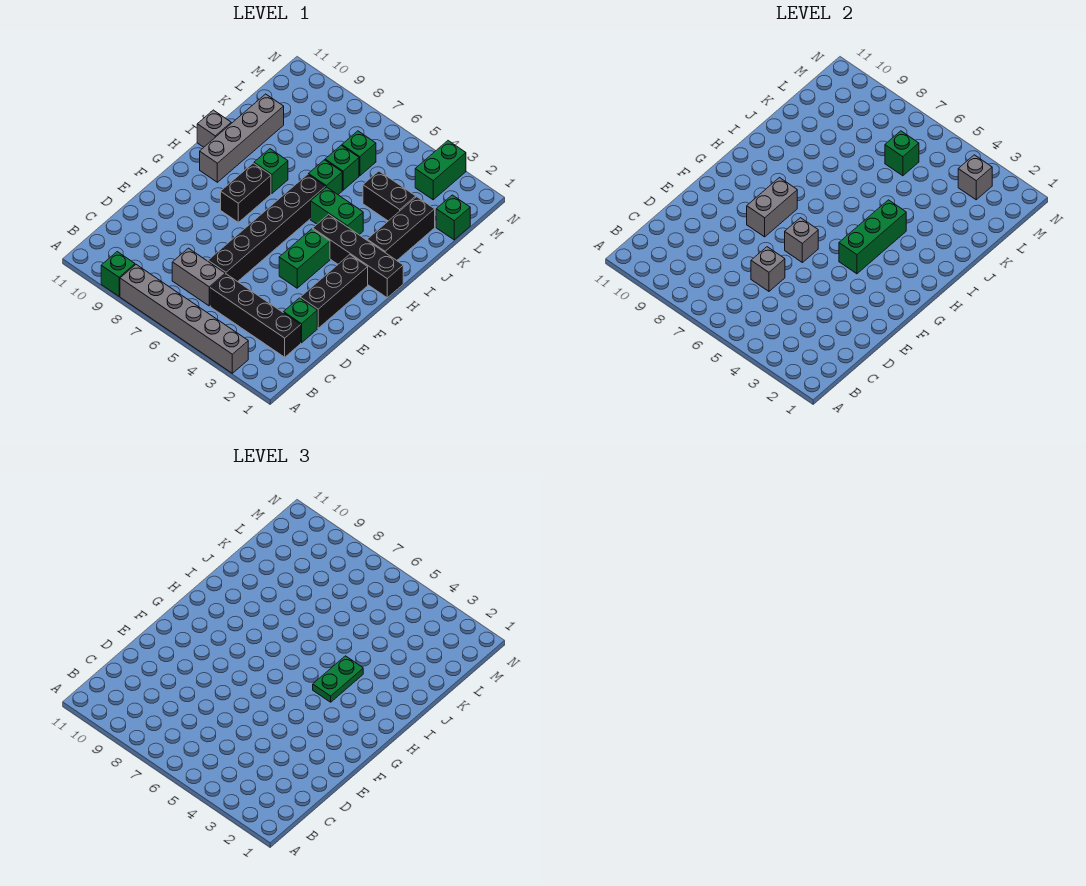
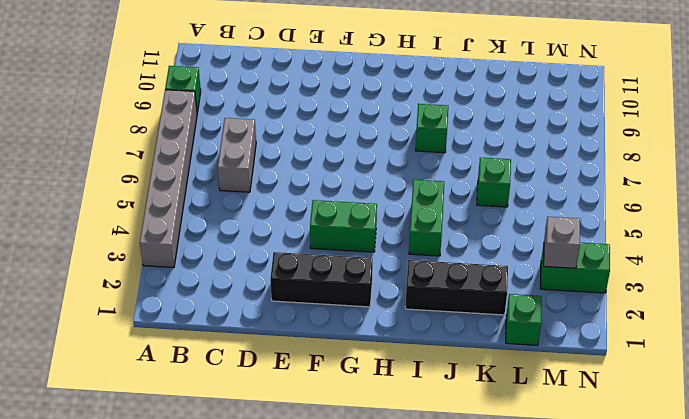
none -> black 1x4 brick [210,274,301,357]
none -> green 1x1 brick [284,298,317,343]
none -> black 1x6 brick [208,174,326,282]

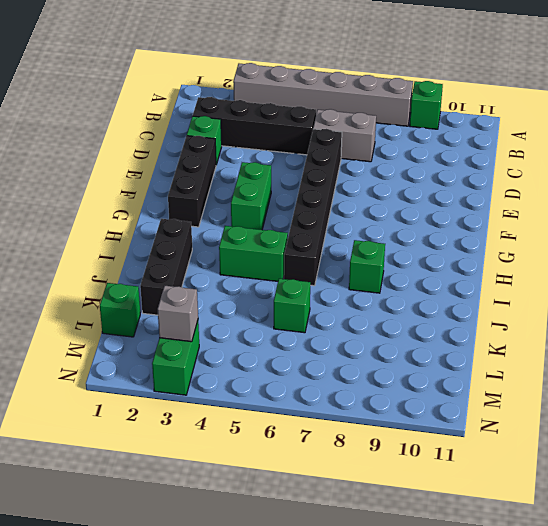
none -> black 1x2 brick [221,163,271,222]
none -> black 1x4 brick [313,214,403,298]
none -> grey 1x4 brick [200,94,284,182]

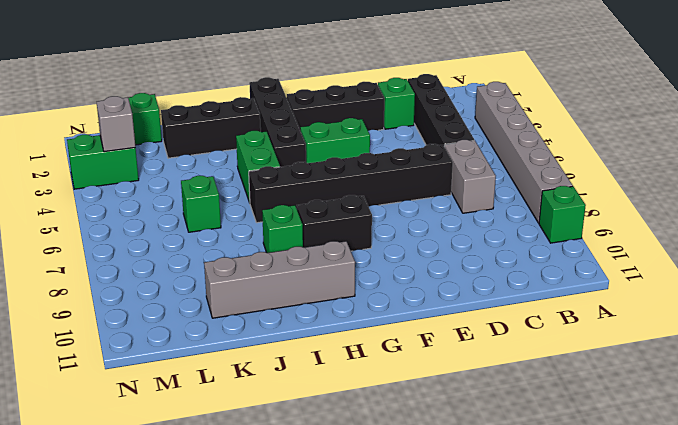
none -> grey 1x1 brick [197,110,231,147]
none -> green 1x1 brick [308,160,342,194]
none -> black 1x2 brick [363,171,416,221]

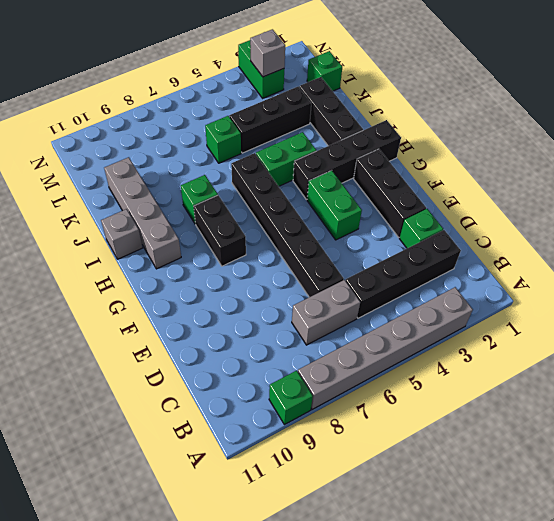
black 1x3 brick [229,86,311,153] -> black 1x2 brick [363,171,416,221]
none -> green 1x1 brick [308,160,342,194]
none -> green 1x1 brick [342,131,376,176]
none -> grey 1x1 brick [751,247,785,291]

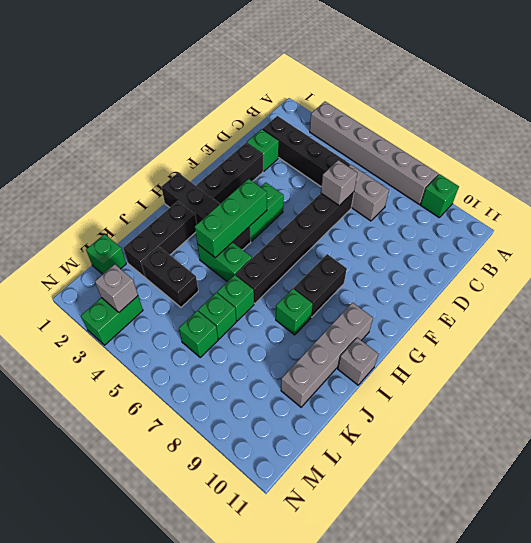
none -> grey 1x1 brick [785,218,818,263]
none -> grey 1x2 brick [747,178,797,237]
none -> green 1x1 brick [885,131,919,176]

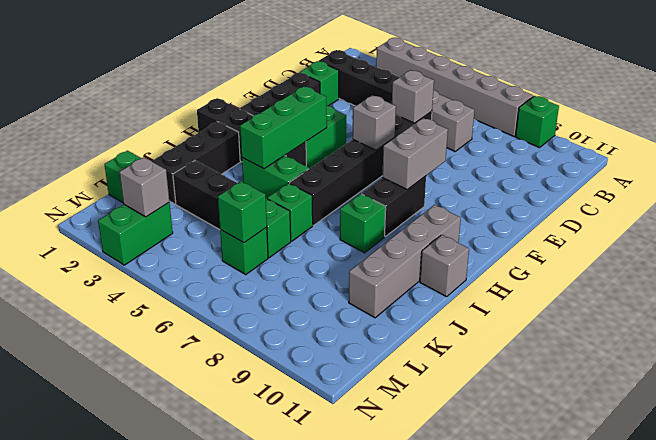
none -> green 1x2 plate [313,656,363,702]

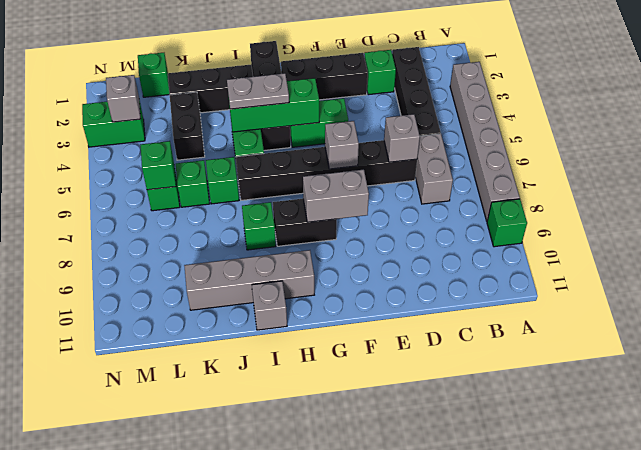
grey 1x2 plate [227,73,289,109] -> green 1x2 plate [313,656,363,702]

